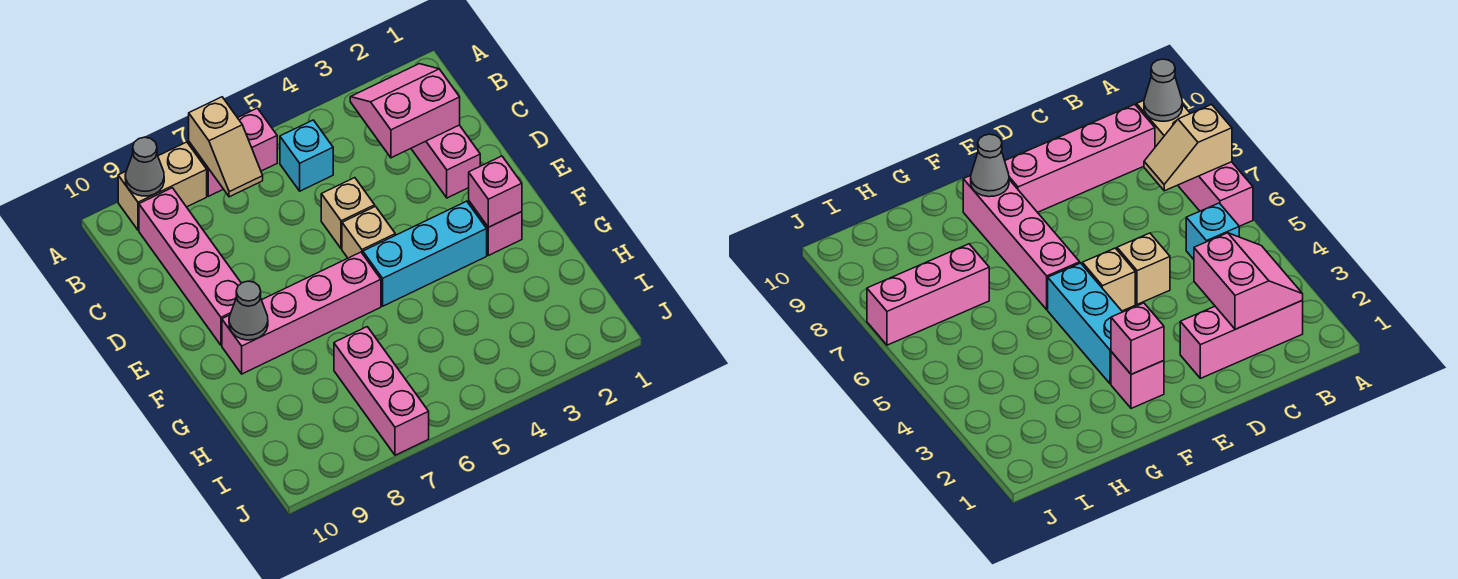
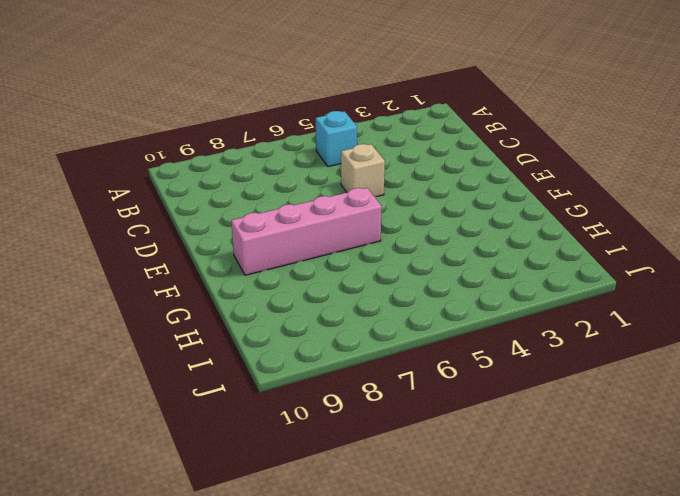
none -> pink 1x2 brick [189,108,277,196]
none -> tan 1x2 brick [118,142,207,230]
none -> pink 1x3 brick [411,125,480,198]

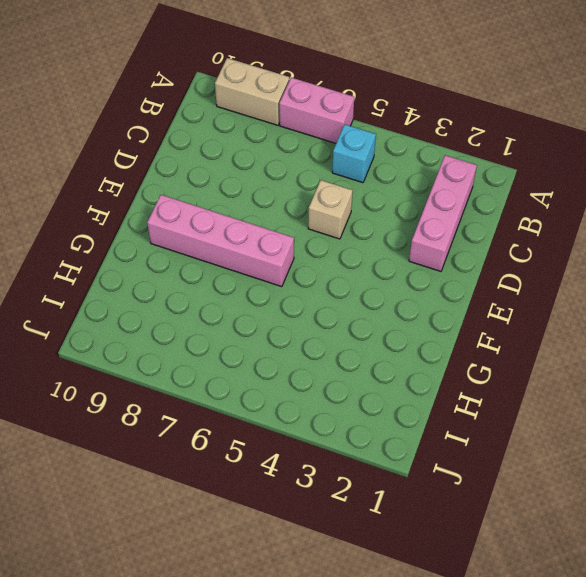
none -> pink 1x4 brick [139,188,241,345]
none -> tan 1x1 brick [342,206,395,258]
none -> pink 1x1 brick [469,201,522,255]

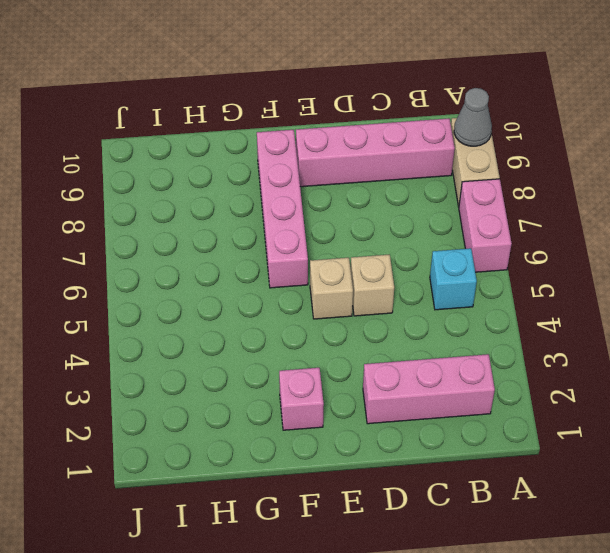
none -> cyan 1x3 brick [363,201,487,306]
none -> pink 1x3 brick [334,327,429,455]
none -> tan 1x2 slope [189,97,263,197]

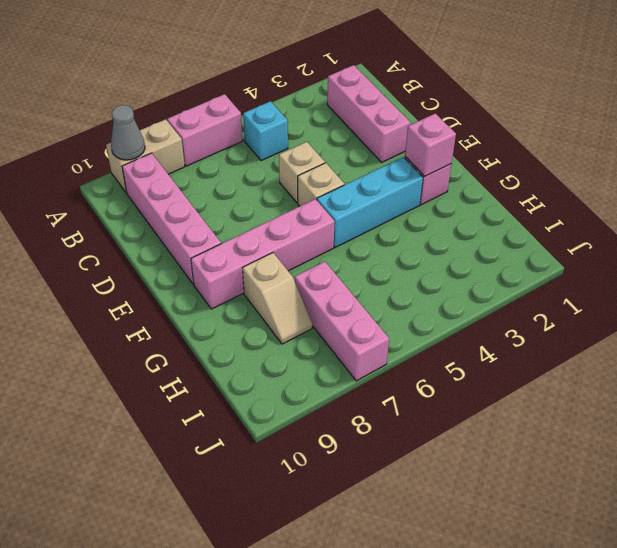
tan 1x2 slope [243,253,313,344] -> tan 1x2 slope moved to [189,97,263,197]
none -> pink 2x2 slope [350,64,460,158]
none -> grey 1x1 cone [229,281,268,340]

